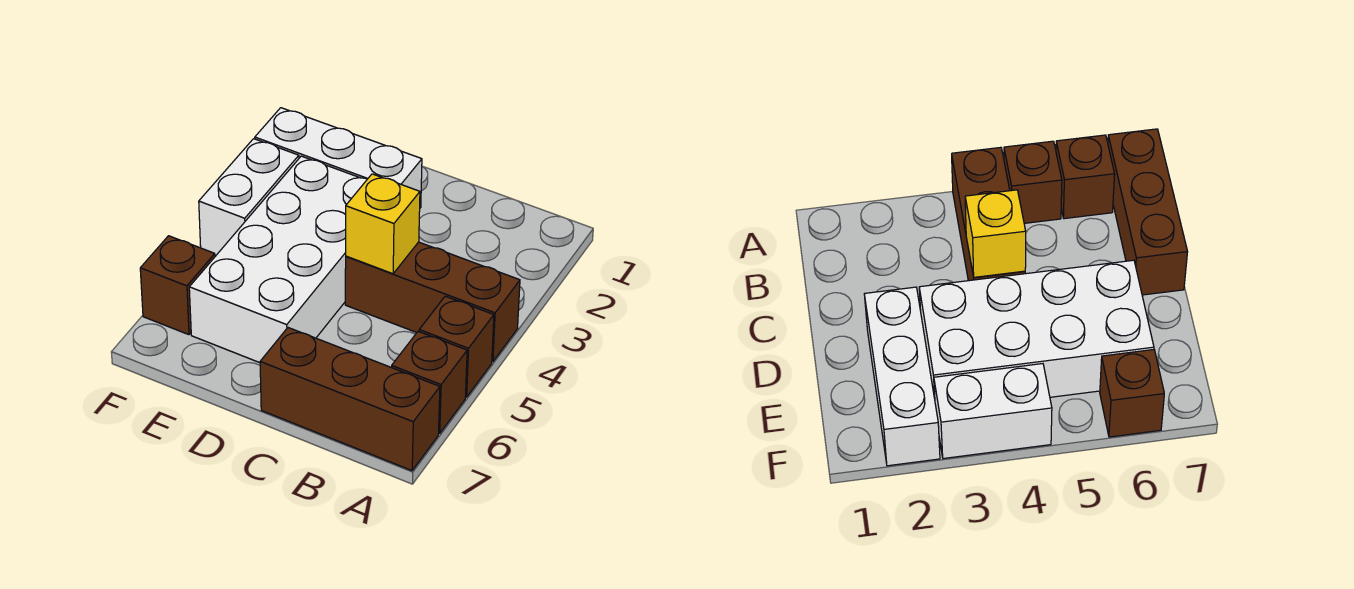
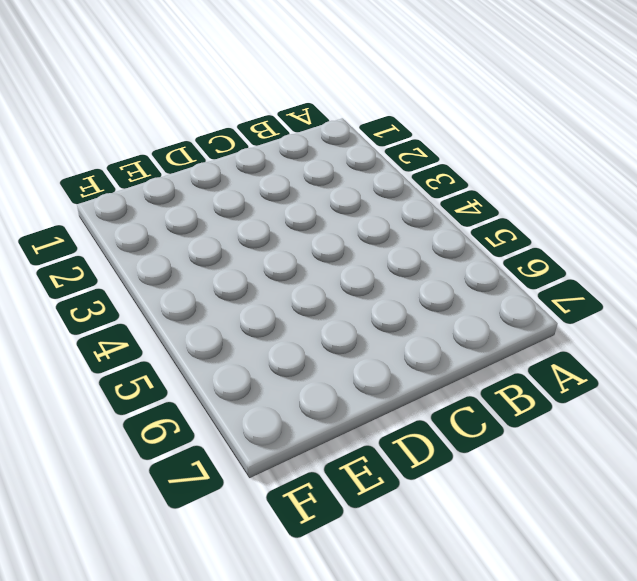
none -> brown 1x3 brick [345,242,520,362]
none -> brown 1x1 brick [419,296,494,397]

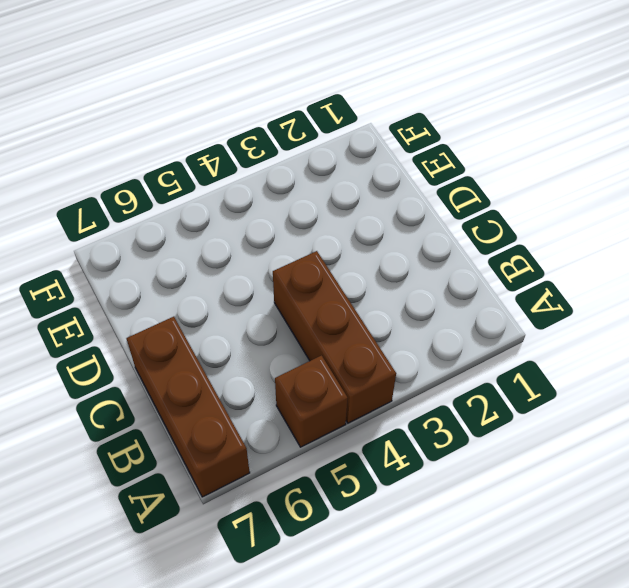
none -> brown 1x1 brick [392,331,467,433]
none -> white 1x3 brick [255,108,422,208]

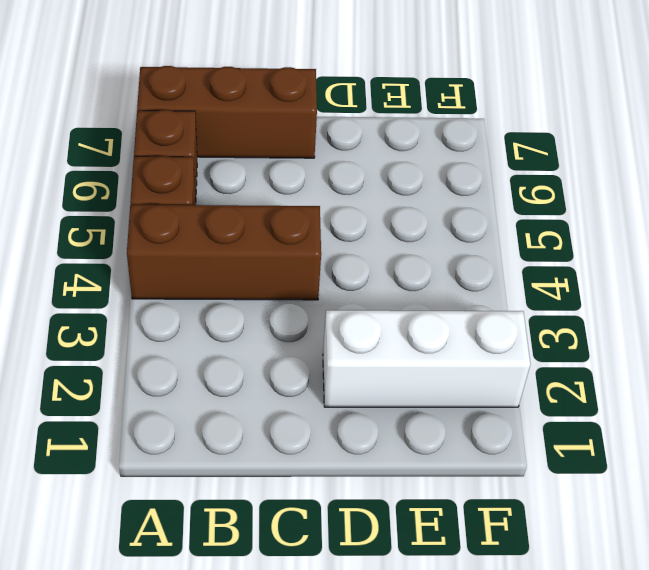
none -> white 2x4 brick [189,156,367,363]
none -> white 1x2 brick [199,139,299,255]

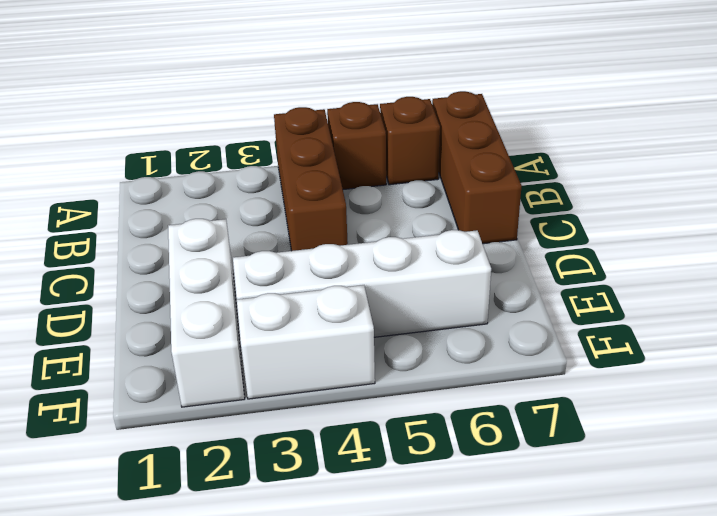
white 1x4 brick [233,230,491,337] -> white 2x4 brick [189,156,367,363]
none -> brown 1x1 brick [140,236,215,335]
none -> yellow 1x1 brick [346,174,420,274]

